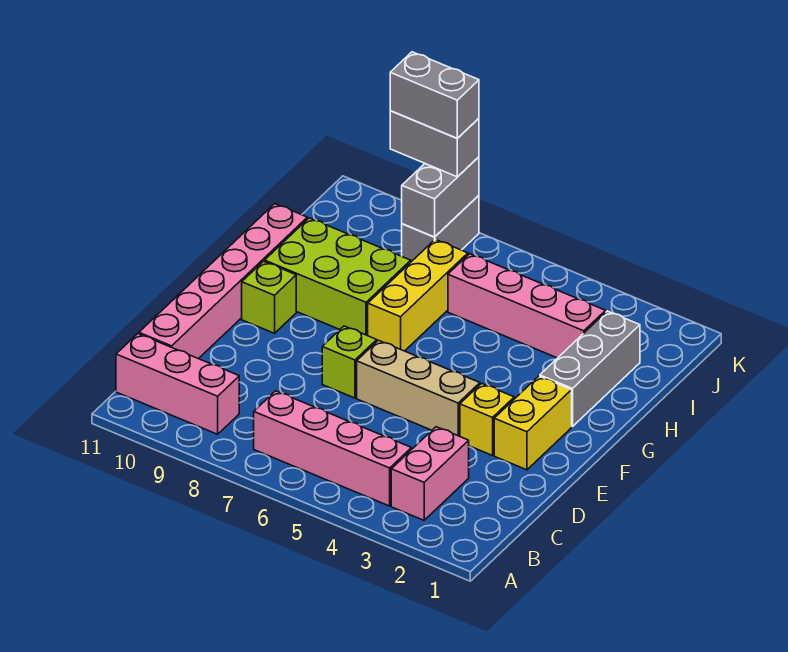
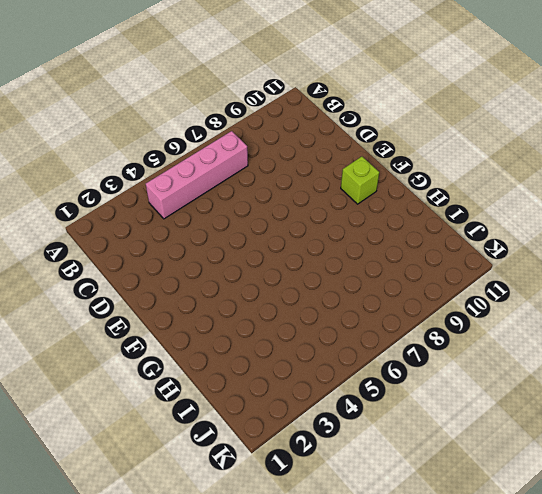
none -> pink 1x2 brick [391,427,469,520]
none -> pink 1x3 brick [116,334,239,434]
none -> pink 1x6 brick [139,204,307,359]

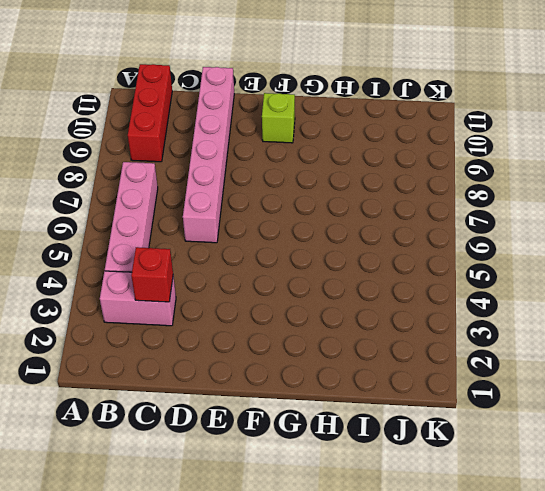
red 1x3 brick [128,64,172,162] -> pink 1x3 brick [116,334,239,434]
red 1x1 brick [131,247,173,302] -> none
pink 1x6 brick [183,67,234,243] -> pink 1x6 brick turned to [139,204,307,359]
none -> yellow 1x2 brick [494,376,572,470]
none -> yellow 1x1 brick [460,383,514,456]
none -> tan 1x3 brick [357,340,480,436]

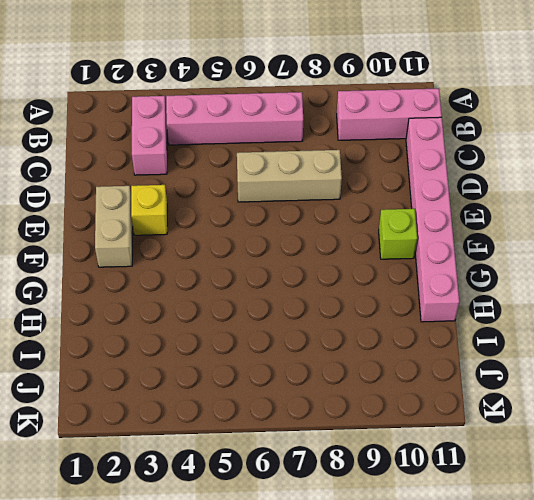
tan 1x3 brick [237,150,342,202] -> tan 1x3 brick moved to [357,340,480,436]
tan 1x2 brick [95,186,133,267] -> yellow 1x2 brick [494,376,572,470]
none -> lime 1x1 brick [322,326,377,398]
none -> grey 1x3 brick [540,311,640,427]
none -> yellow 1x3 brick [368,239,468,351]

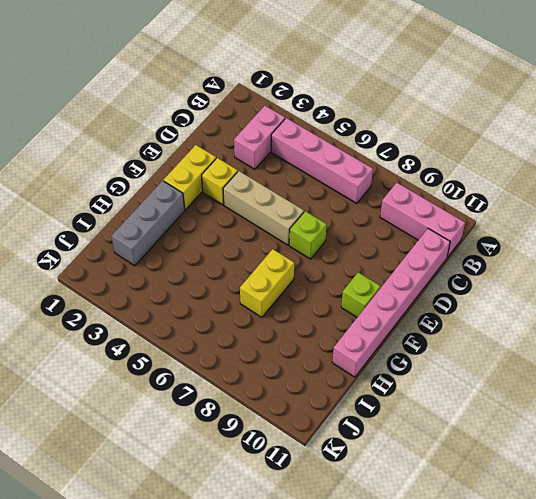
yellow 1x2 brick [240,249,294,317] -> yellow 1x3 brick [368,239,468,351]
none -> lime 2x3 brick [265,218,411,336]
none -> pink 1x4 brick [448,254,606,358]
none -> grey 1x2 brick [402,195,479,262]

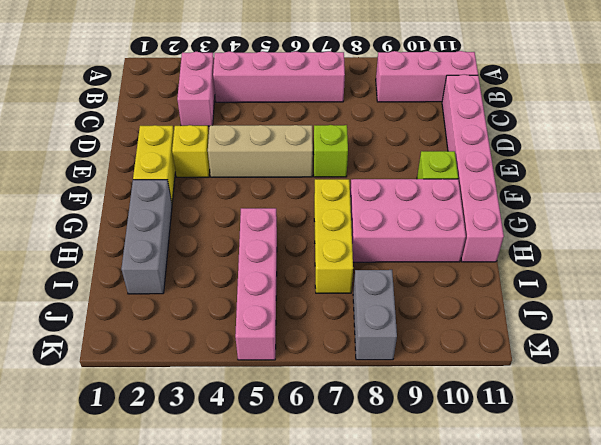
pink 2x3 brick [350,179,466,262] -> lime 2x3 brick [265,218,411,336]
pink 1x4 brick [235,208,277,360] -> pink 1x4 brick turned to [448,254,606,358]
none -> grey 1x2 brick [402,157,479,237]
none -> grey 1x2 brick [390,111,479,177]
none -> grey 1x2 brick [390,52,479,138]

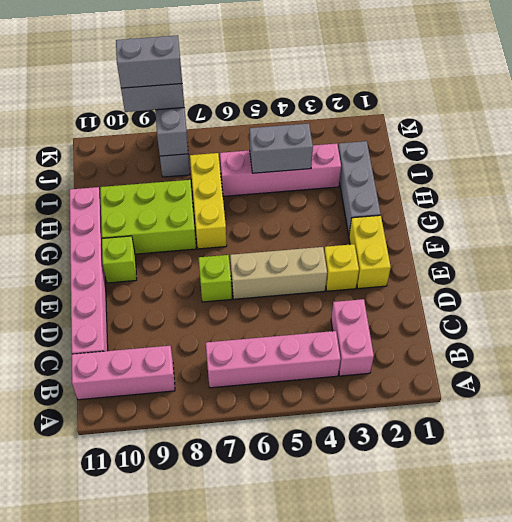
grey 1x2 brick [249,123,313,173] -> none

